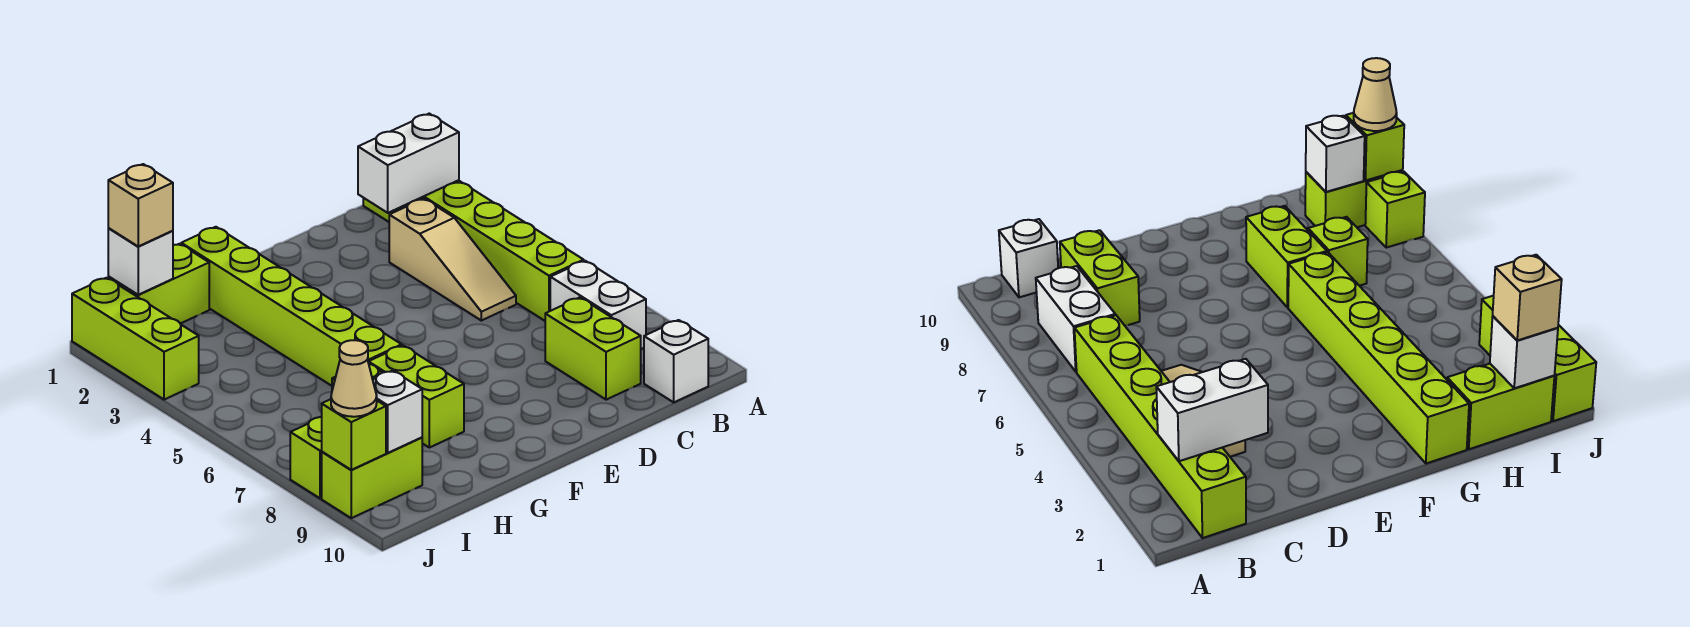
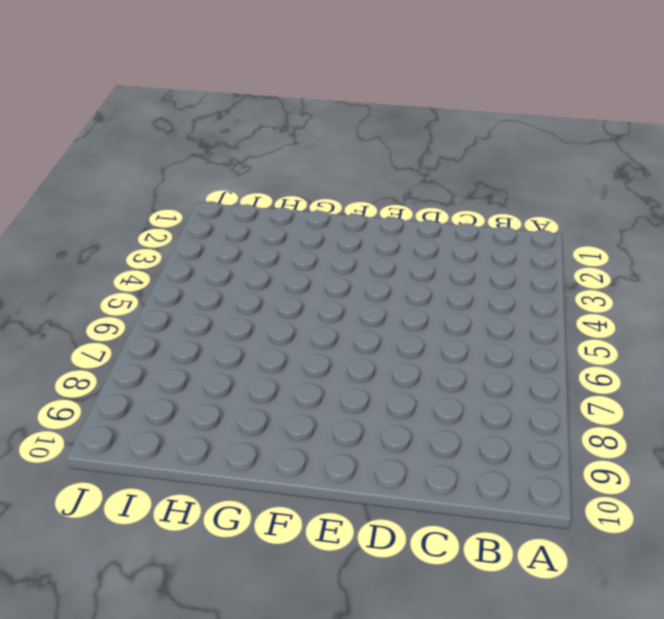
none -> lime 1x6 brick [363,180,584,321]
none -> white 1x2 brick [550,261,646,349]
none -> white 1x1 brick [644,320,708,402]

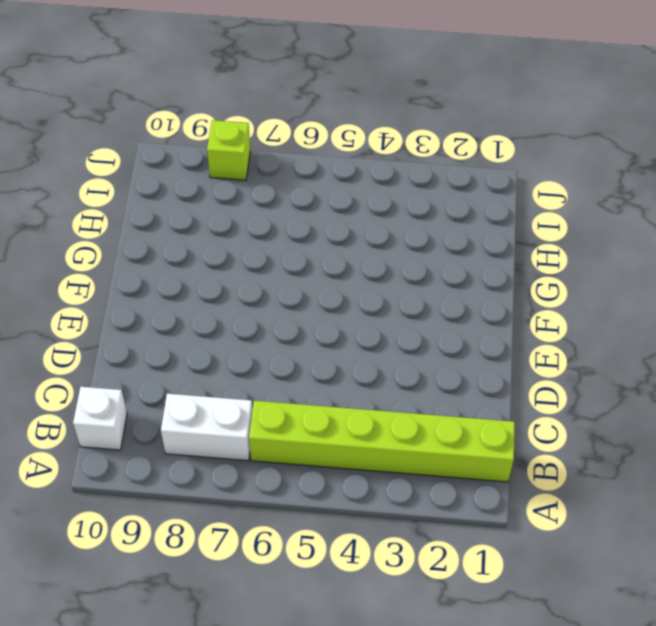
none -> tan 1x3 slope [389,199,516,321]
none -> lime 1x2 brick [545,297,641,400]
none -> lime 1x6 brick [181,227,402,386]

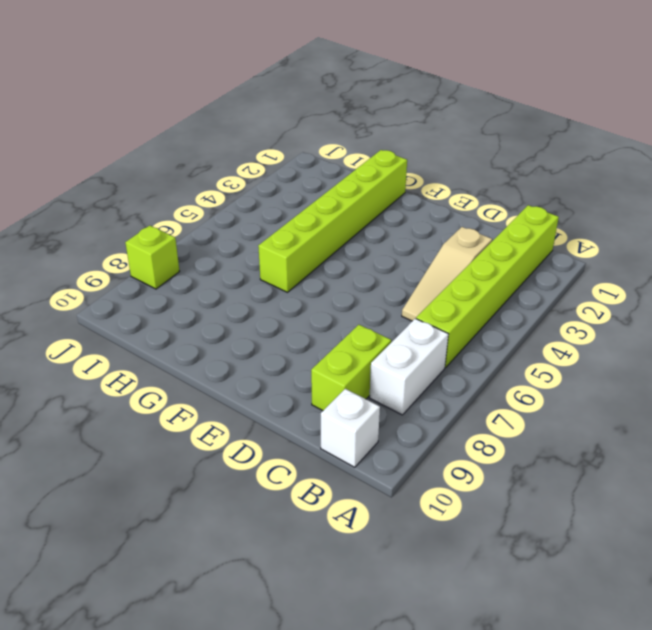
none -> lime 1x2 brick [368,346,464,448]
none -> lime 1x2 brick [108,244,209,324]
none -> lime 1x1 brick [1308,217,1368,286]

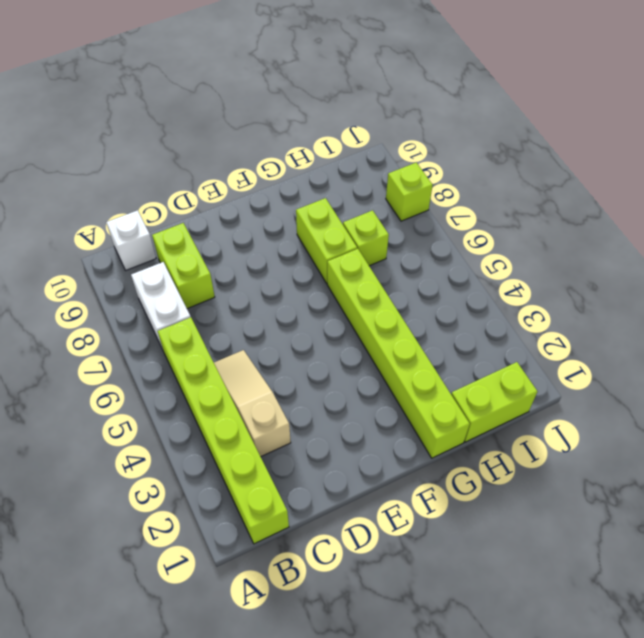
none -> lime 1x2 brick [322,437,422,518]
none -> lime 1x3 brick [72,278,199,400]
none -> white 1x2 brick [358,114,459,213]

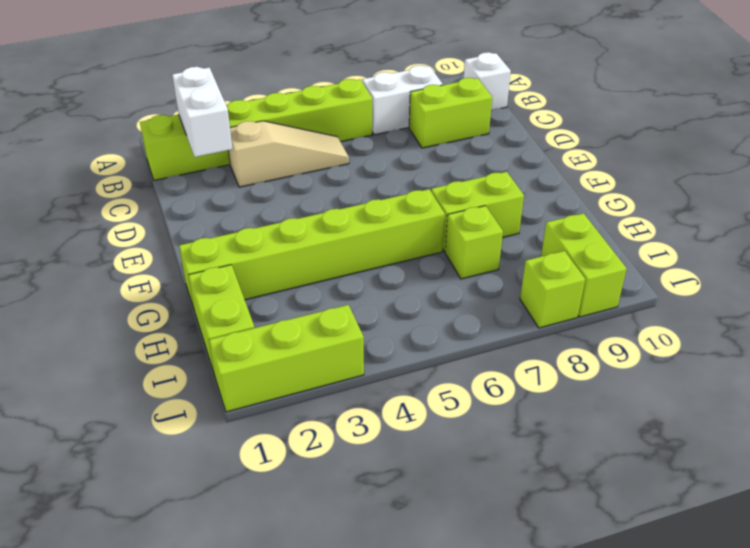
none -> white 1x1 brick [108,228,173,295]
none -> white 1x1 brick [373,370,422,453]
none -> lime 1x1 brick [322,399,386,470]

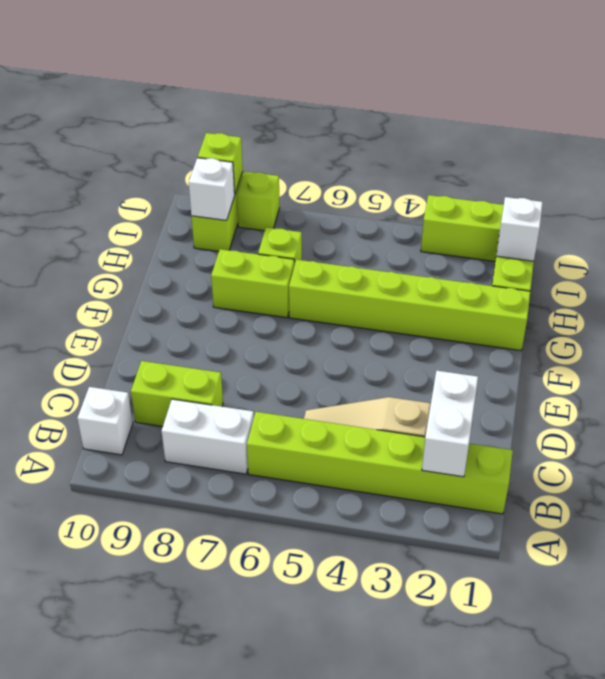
none -> tan 1x1 brick [108,164,173,246]
none -> tan 1x1 cone [331,340,377,417]

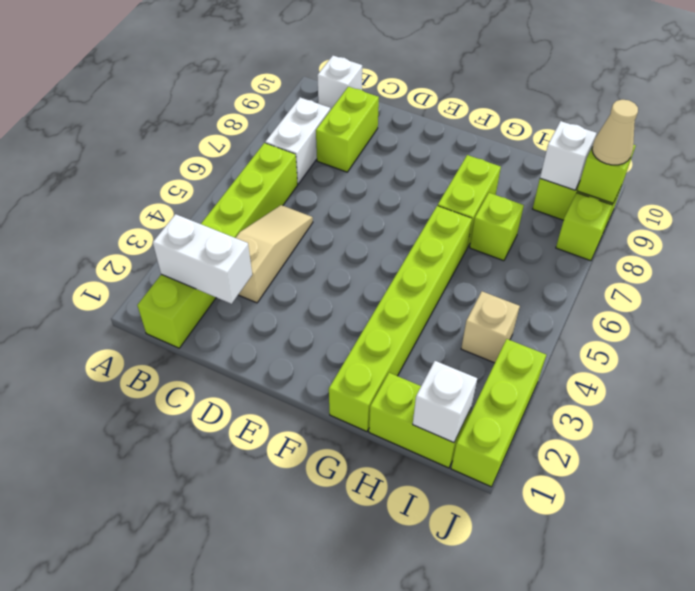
tan 1x1 brick [461,291,520,363] -> tan 1x1 brick moved to [108,164,173,246]

